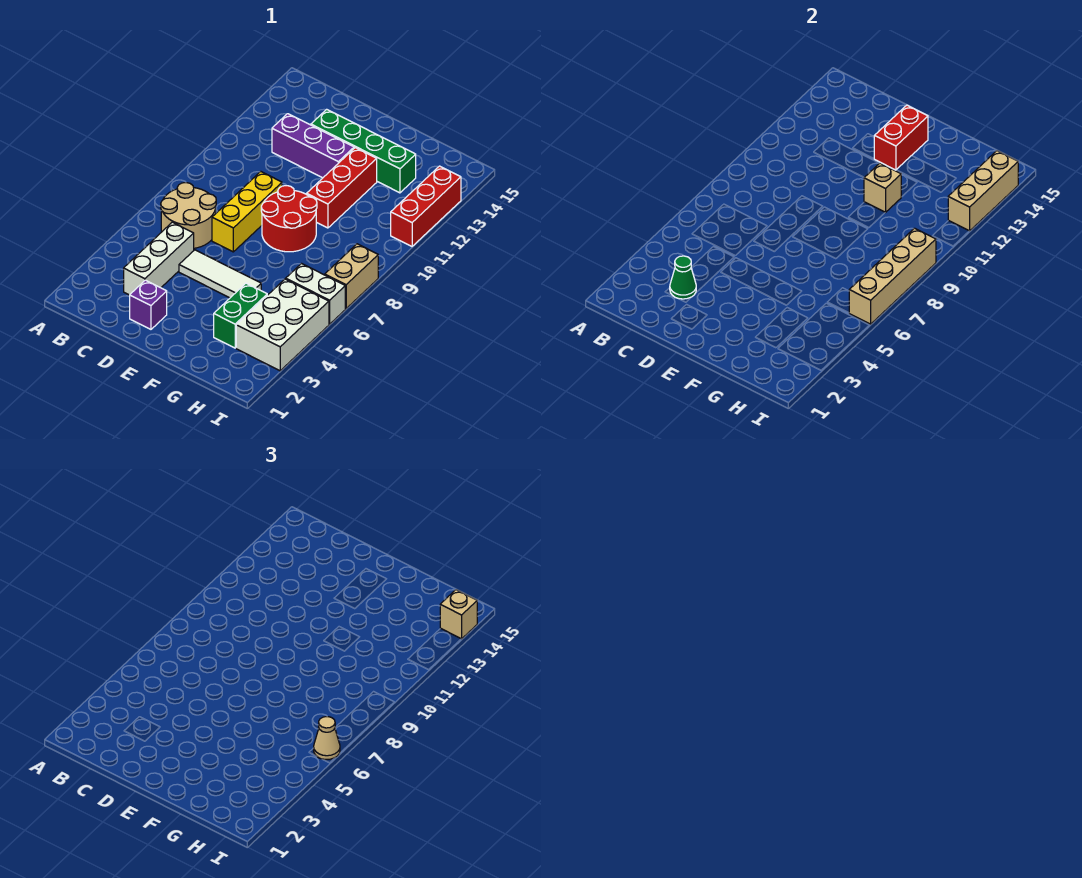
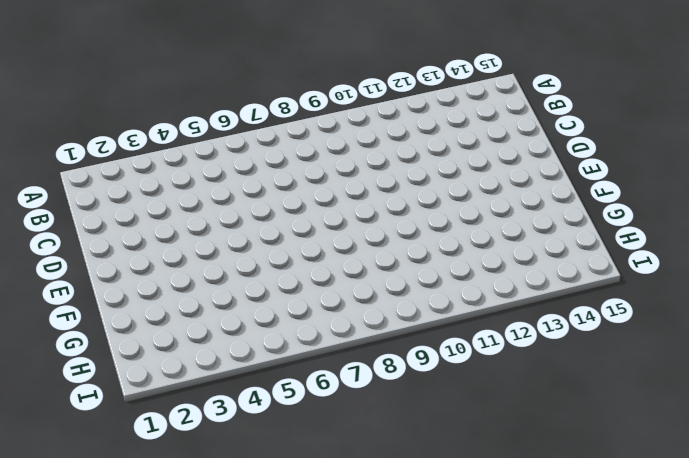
none -> tan 2x2 round brick [161,183,216,248]
none -> white 1x3 brick [124,222,194,295]
none -> purple 1x3 brick [272,114,354,178]

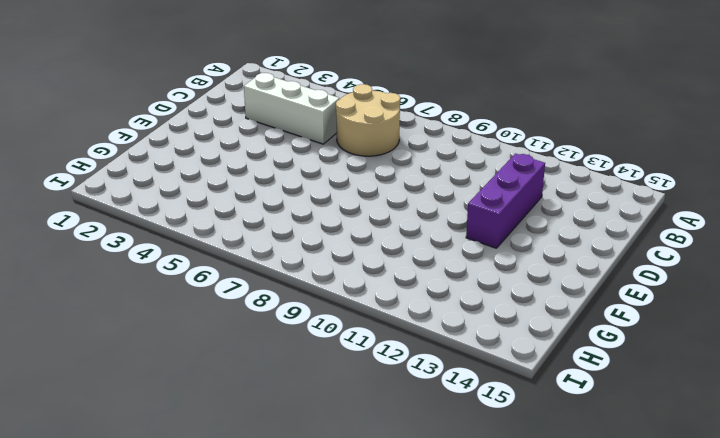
none -> purple 1x1 brick [130,280,167,329]
none -> white 1x3 tile [179,250,261,298]
none -> yellow 1x3 brick [212,172,282,252]

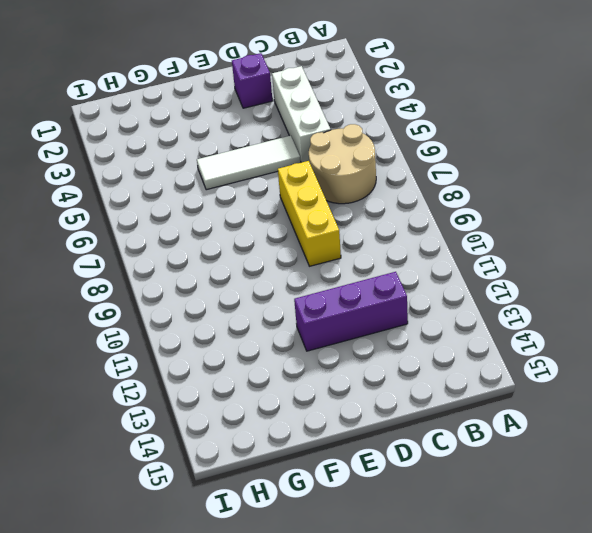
none -> green 1x4 brick [311,109,416,193]
none -> red 2x2 round brick [261,186,317,252]
none -> red 1x3 brick [307,148,377,228]

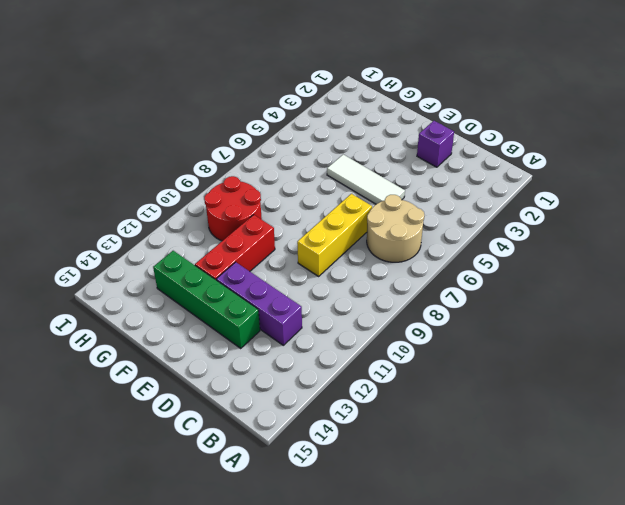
red 2x2 round brick [204,176,262,241] -> red 2x2 round brick moved to [261,186,317,252]
none -> white 1x3 brick [124,222,194,295]
none -> green 1x2 brick [214,283,267,348]
none -> white 2x3 brick [236,279,329,371]

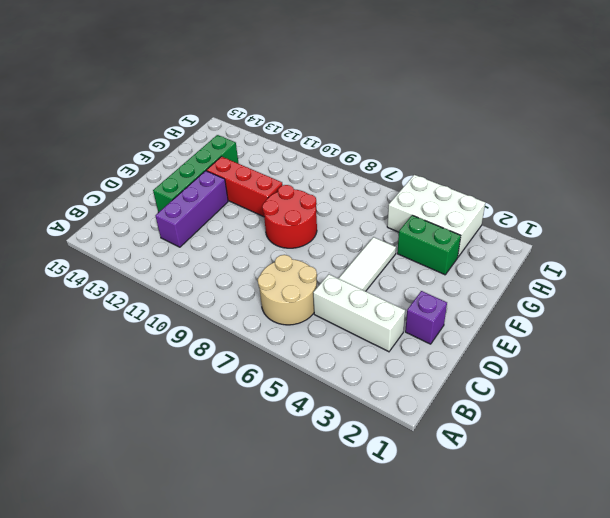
none -> yellow 1x3 brick [212,172,282,252]
none -> white 1x2 brick [286,264,345,324]
none -> tan 1x2 brick [325,244,378,309]

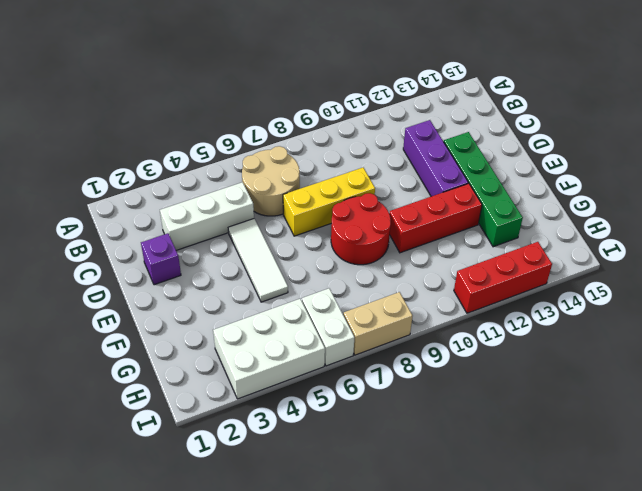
none -> green 1x2 brick [214,283,267,348]
none -> green 1x1 cone [670,256,696,299]
none -> red 1x2 brick [874,105,928,170]

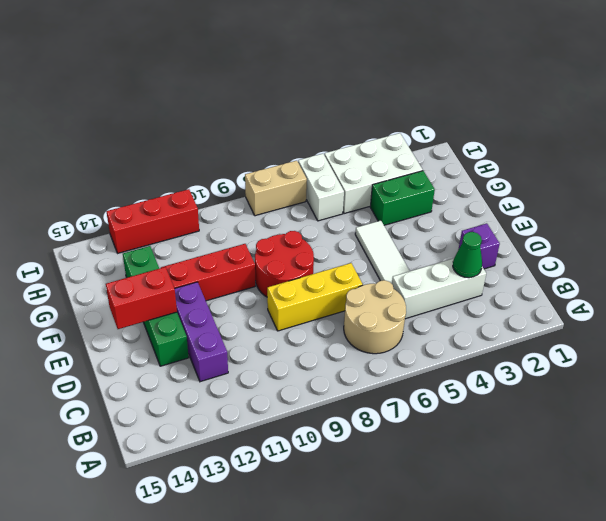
none -> tan 1x1 brick [864,163,901,212]
none -> tan 1x4 brick [849,228,936,324]
none -> tan 1x3 brick [948,151,1018,231]

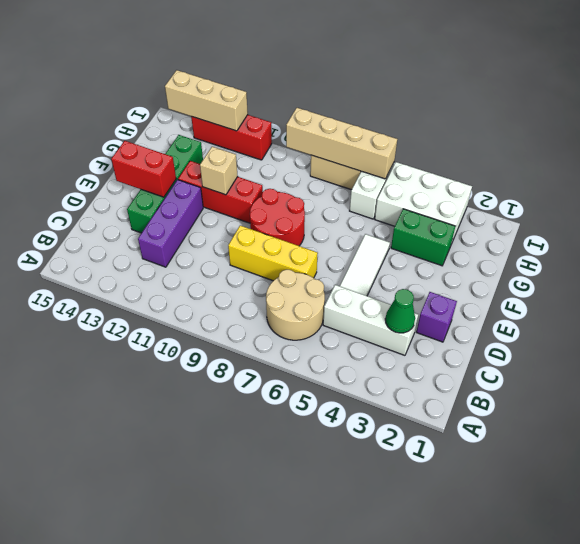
none -> tan 1x1 cone [314,717,340,760]
none -> tan 1x1 brick [440,590,477,639]

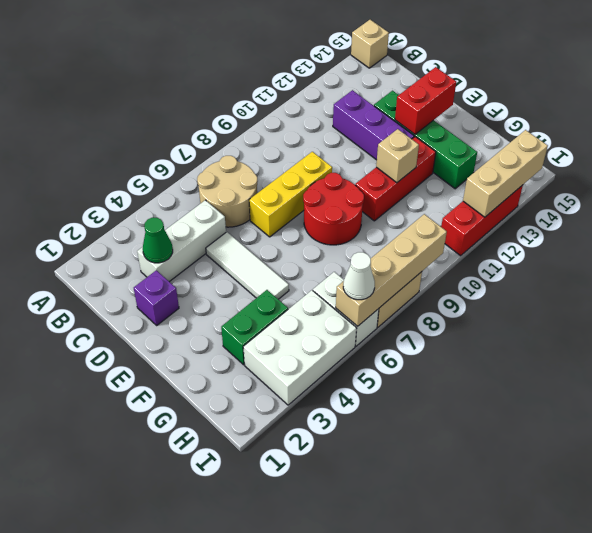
tan 1x1 brick [351,20,389,68] -> tan 1x1 brick moved to [440,590,477,639]
white 1x1 cone [343,252,375,300] -> tan 1x1 cone [314,717,340,760]

